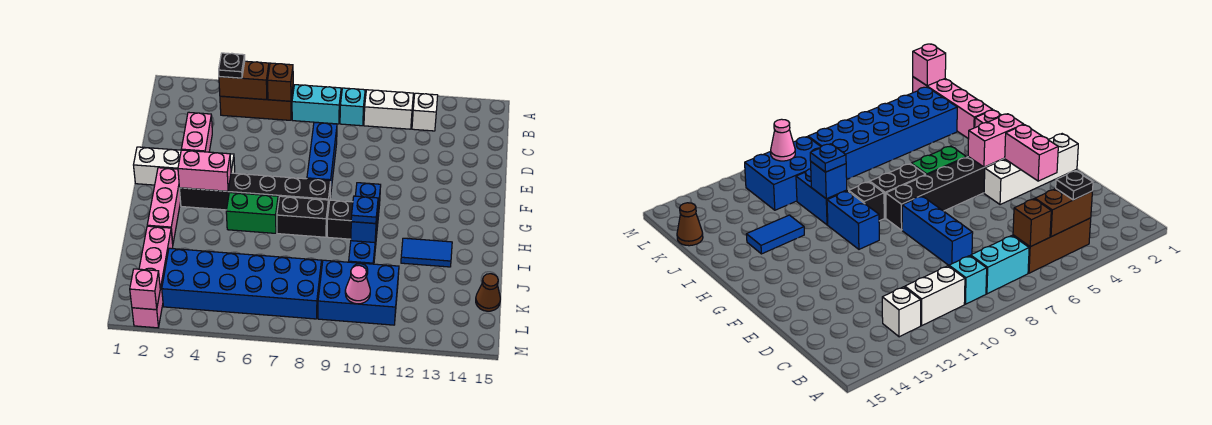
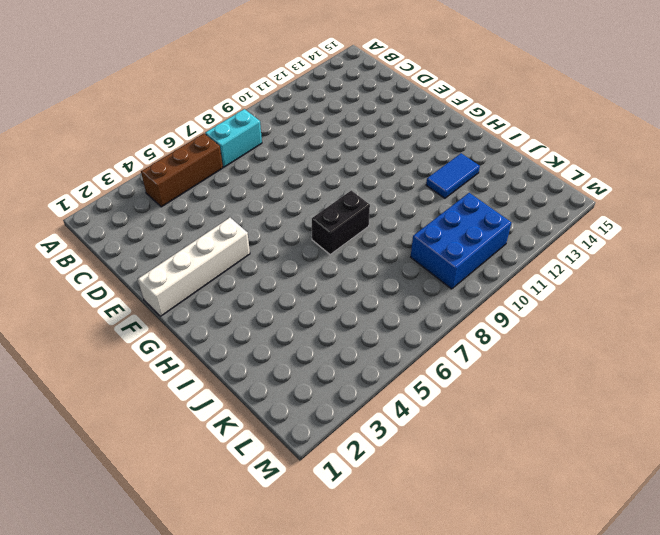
none -> cyan 1x1 brick [340,88,365,126]
none -> white 1x2 brick [364,90,413,129]
none -> white 1x1 brick [412,93,438,131]

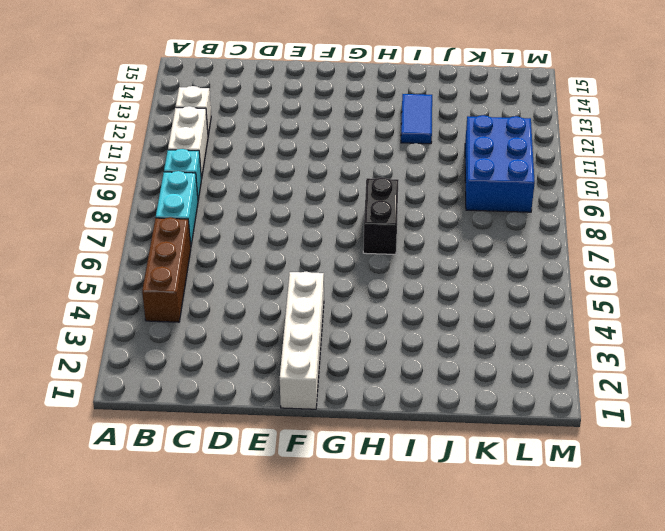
none -> blue 1x3 brick [307,122,337,197]
none -> pink 1x3 brick [147,168,181,243]
none -> black 1x6 brick [180,173,331,210]

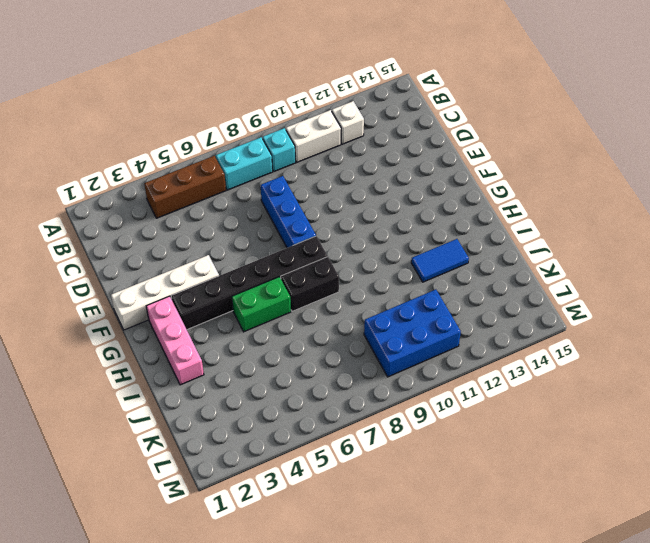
none -> blue 1x2 brick [355,183,381,237]
none -> black 1x1 brick [327,200,353,239]
none -> blue 1x2 brick [349,229,377,264]

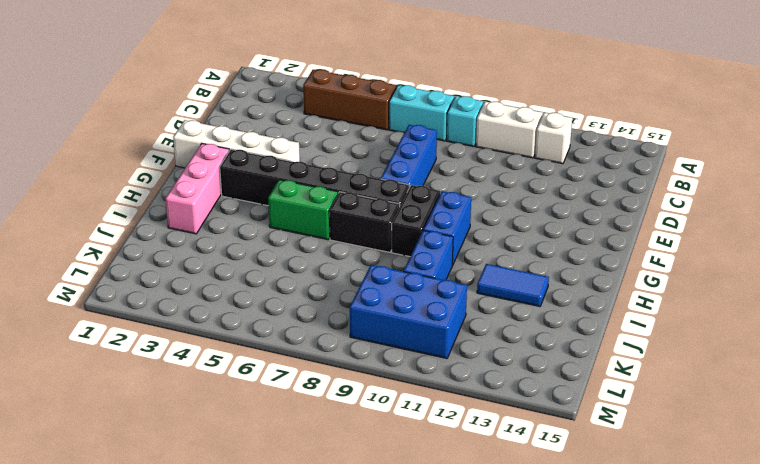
black 1x2 brick [392,185,440,257] -> black 1x1 brick [327,200,353,239]
none -> pink 1x4 brick [132,226,173,328]
none -> blue 2x6 brick [162,248,322,319]
none -> brown 1x1 cone [476,274,500,311]

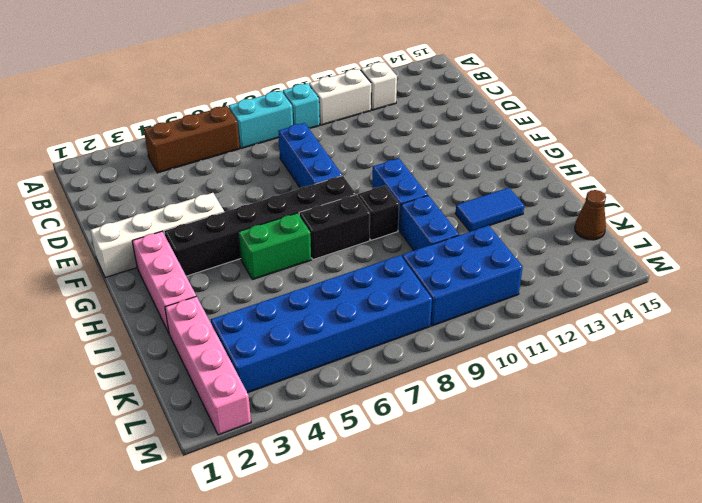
none -> brown 1x2 brick [219,61,269,100]
none -> brown 1x1 brick [268,63,293,101]
none -> pink 1x2 brick [181,112,212,152]

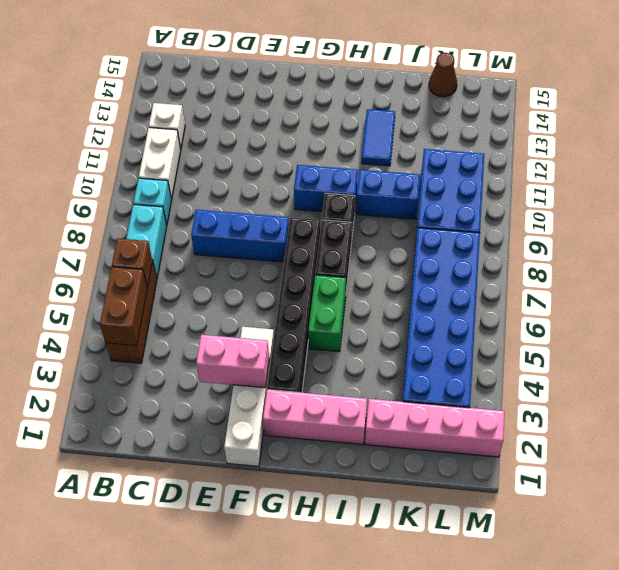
none -> pink 1x2 brick [178,150,231,191]
none -> blue 1x1 brick [351,209,378,243]
none -> pink 1x1 cone [345,265,370,304]

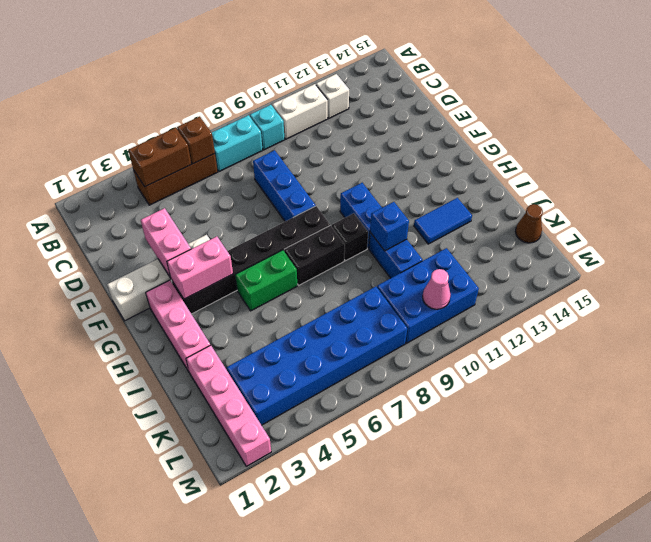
none -> pink 1x1 brick [130,269,160,310]
none -> black 1x1 plate [219,53,245,78]
none -> blue 1x1 plate [351,196,378,223]

